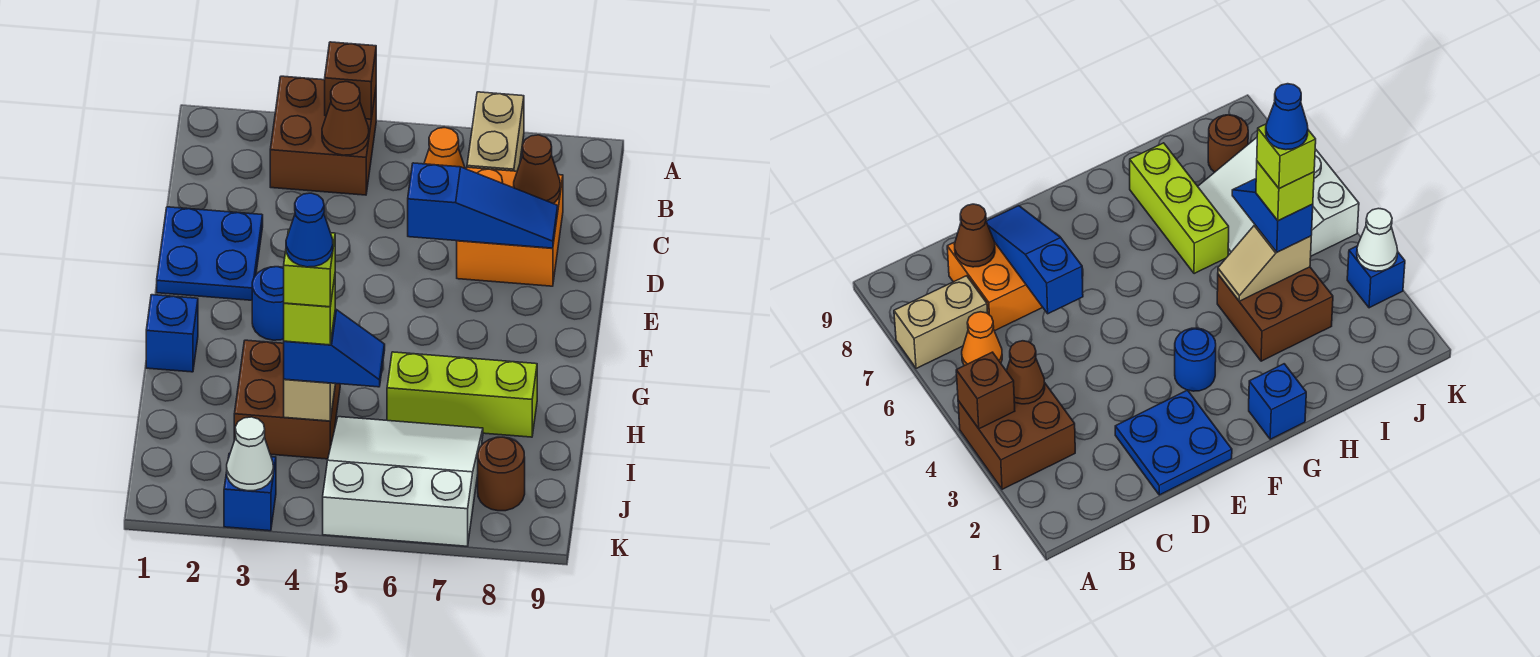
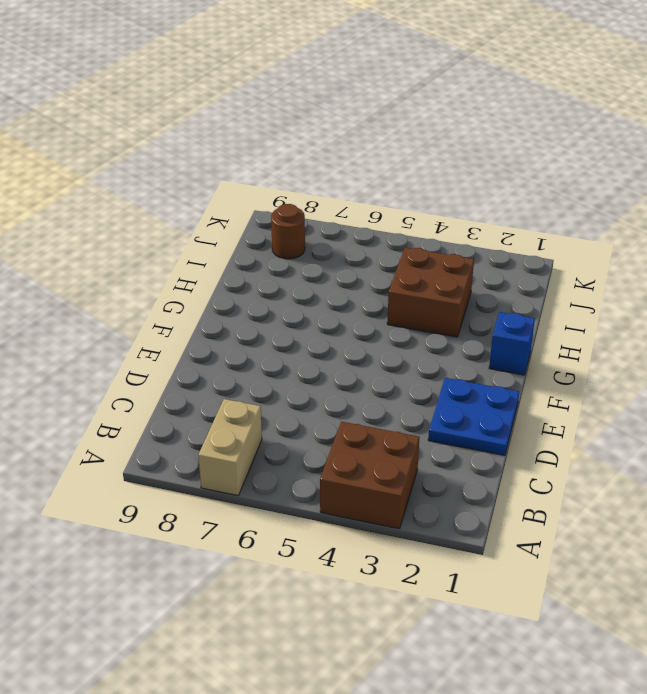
none -> orange 1x1 cone [424,128,465,168]
none -> orange 2x2 brick [457,167,563,286]
none -> blue 1x1 round brick [252,267,284,340]

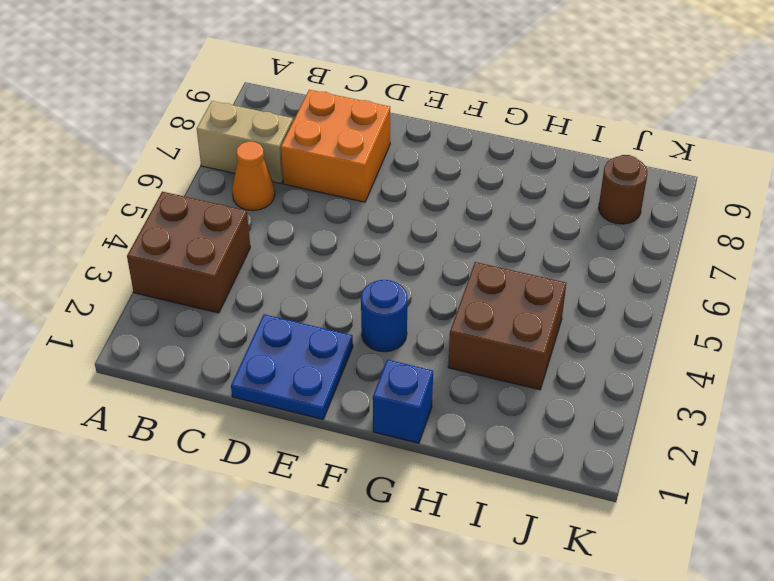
none -> lime 1x3 brick [387,352,537,437]
none -> white 3x3 slope [323,417,483,546]
none -> blue 1x1 brick [224,453,276,531]

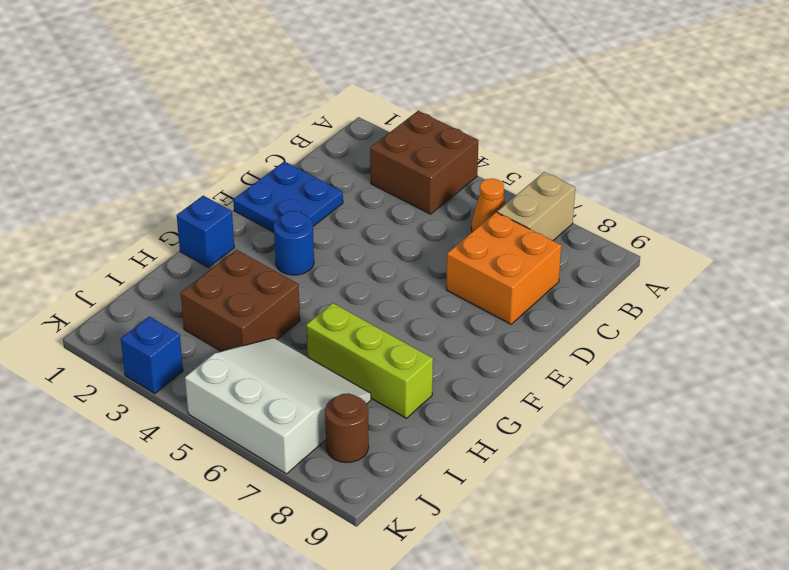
none -> brown 1x1 brick [325,42,376,119]
none -> brown 1x1 cone [322,82,369,155]
none -> brown 1x1 cone [514,135,560,204]

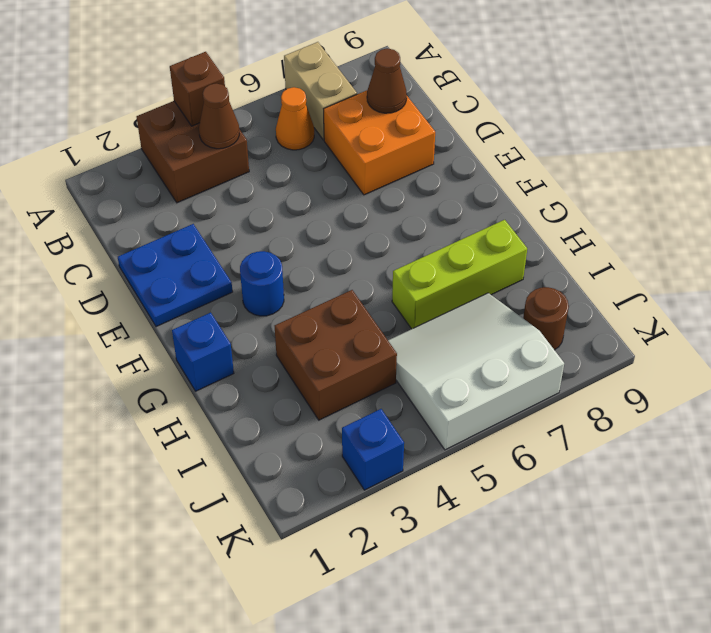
none -> blue 1x3 slope [408,163,558,248]
none -> tan 1x2 slope [284,379,336,421]
none -> white 1x1 cone [227,417,273,491]

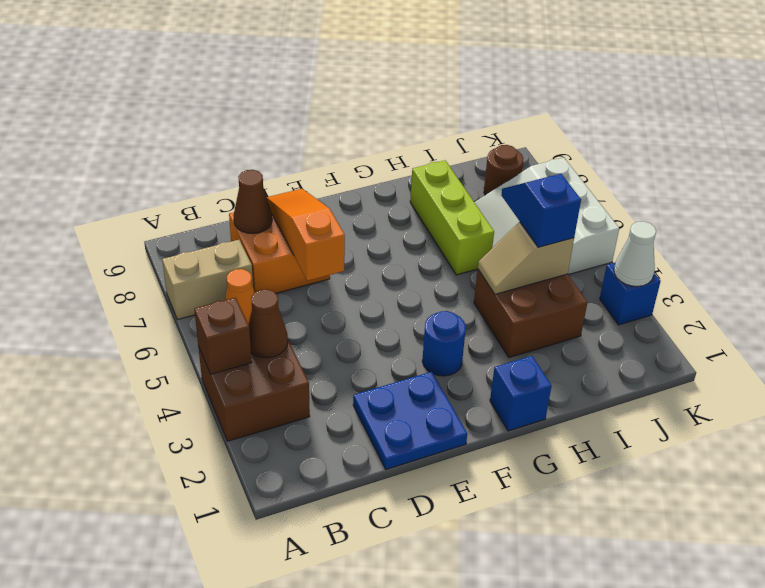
orange 1x3 slope [267,189,345,281] -> blue 1x3 slope [408,163,558,248]
none -> lime 1x1 brick [284,277,335,345]
none -> lime 1x1 brick [283,230,335,307]
none -> blue 1x1 cone [286,193,333,267]

